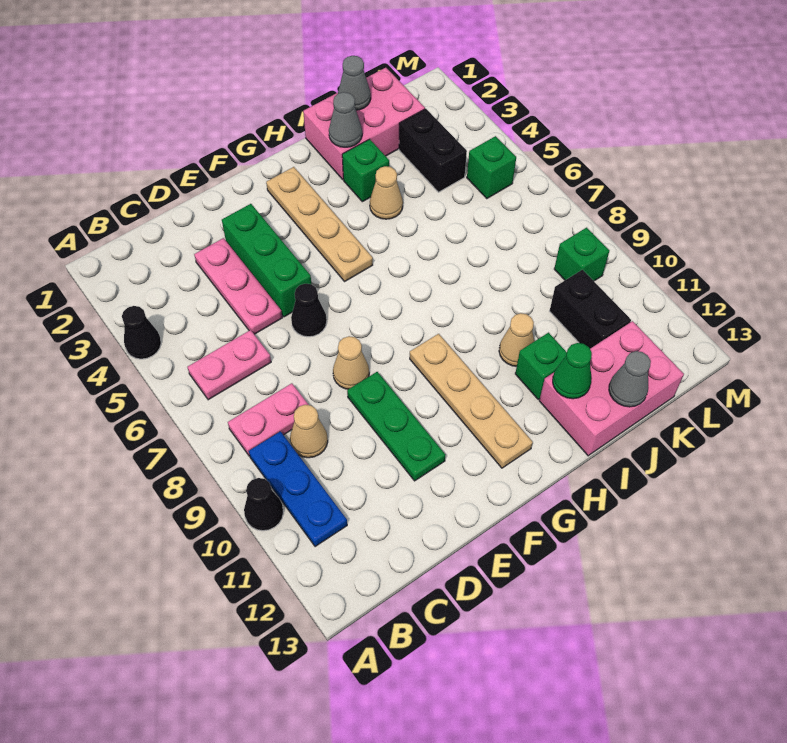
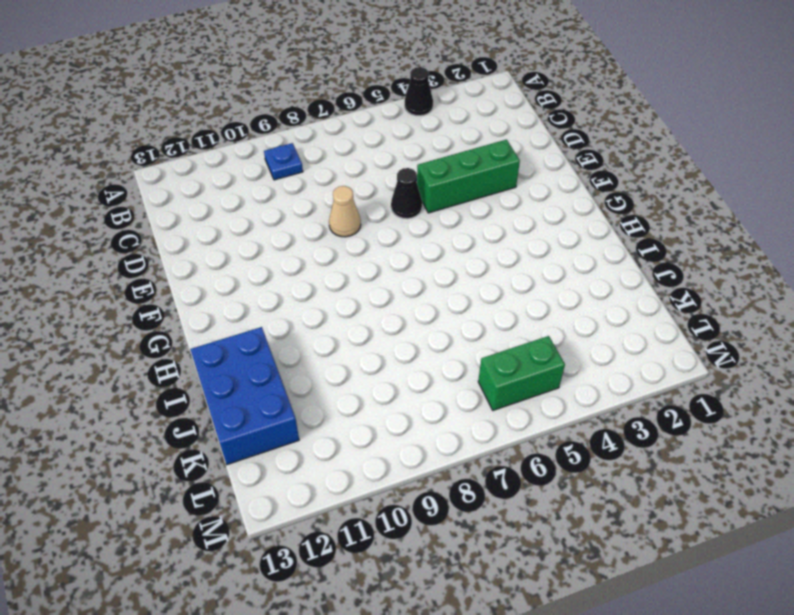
blue 1x1 plate [264,143,303,180] -> blue 1x3 plate [249,431,347,547]
blue 2x3 brick [190,327,299,465] -> pink 2x3 brick [539,321,684,456]
green 1x2 brick [478,336,565,410] -> green 1x1 brick [467,136,516,199]
none -> black 1x1 cone [244,478,283,531]
none -> pink 1x2 plate [188,330,271,400]
none -> pink 1x2 plate [228,383,309,456]

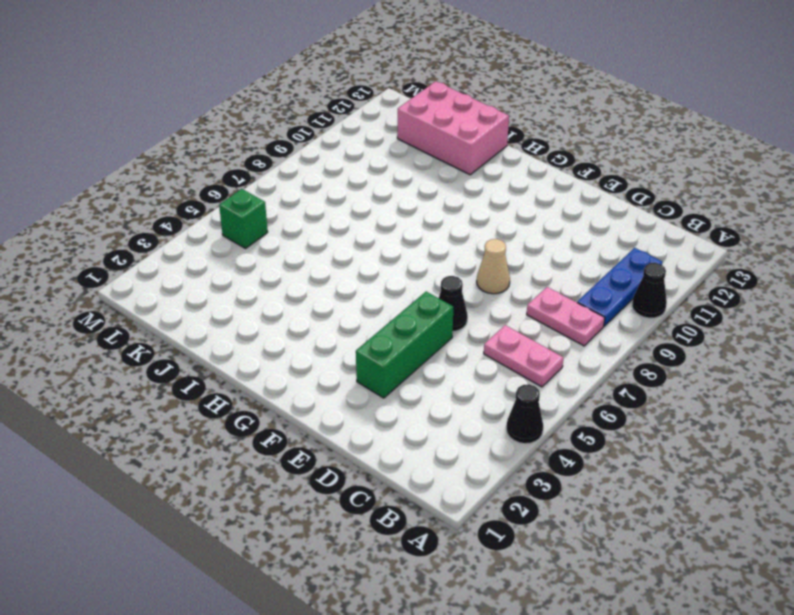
none -> tan 1x1 cone [290,405,328,458]
none -> pink 1x3 plate [194,238,282,334]
none -> green 1x3 plate [347,372,445,481]

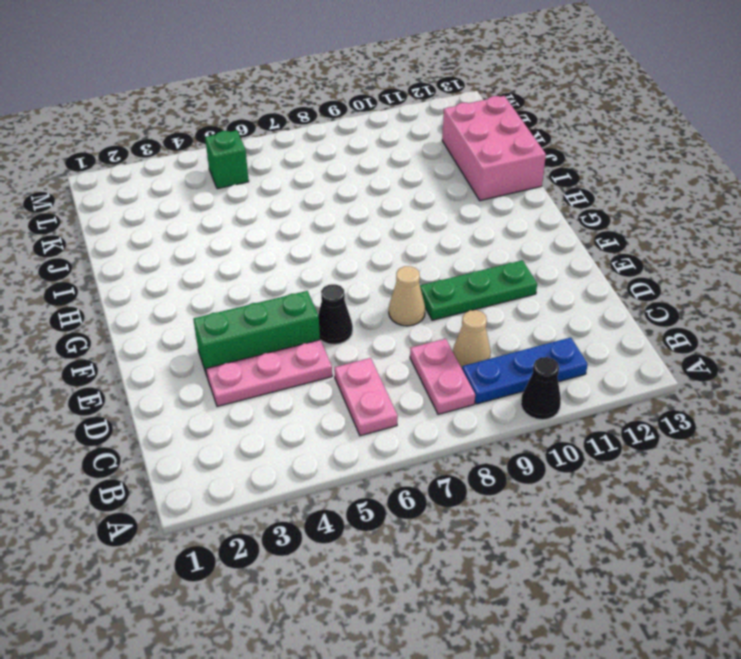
none -> black 1x1 cone [122,306,161,359]
none -> tan 1x4 plate [266,167,373,281]
none -> tan 1x4 plate [410,334,533,468]

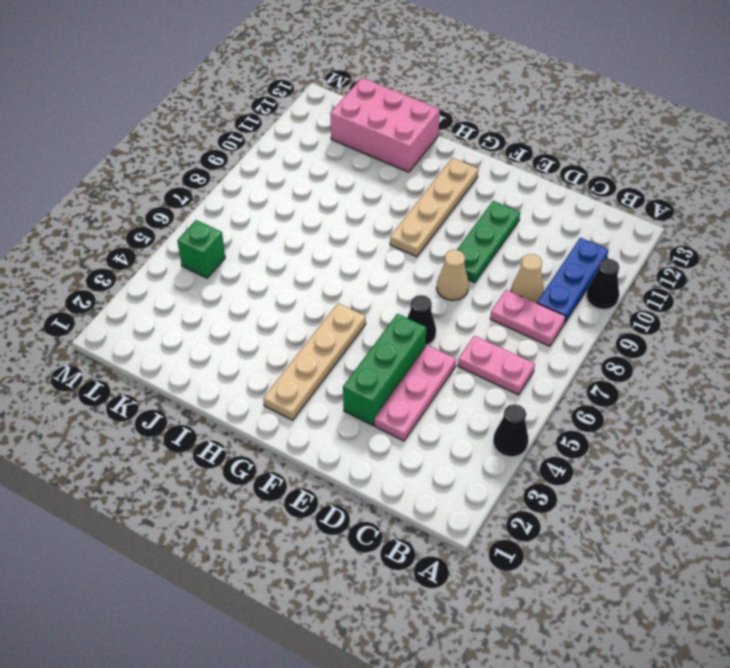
none -> pink 2x3 brick [303,68,425,179]
none -> green 1x1 brick [342,139,389,202]
none -> tan 1x1 cone [370,166,403,219]

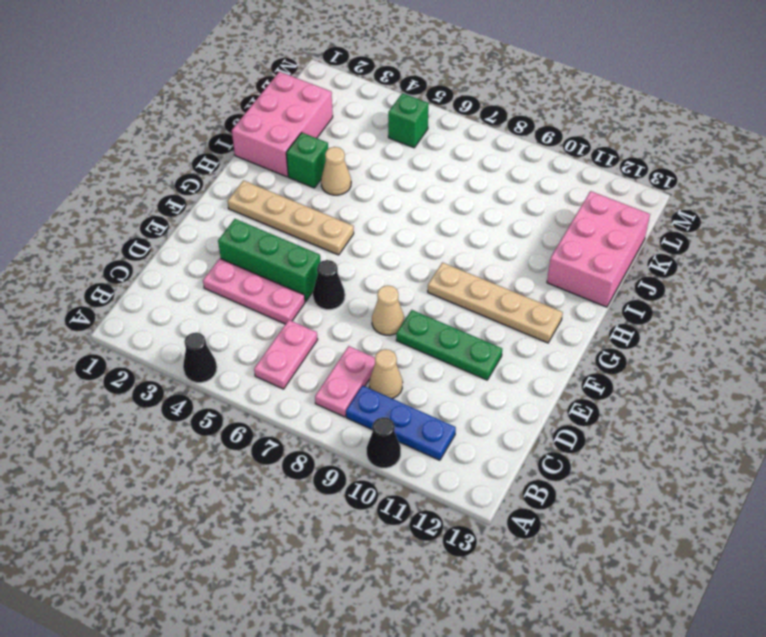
none -> tan 1x1 cone [499,313,534,366]
none -> green 1x1 brick [515,333,567,399]
none -> black 1x2 brick [399,109,467,192]

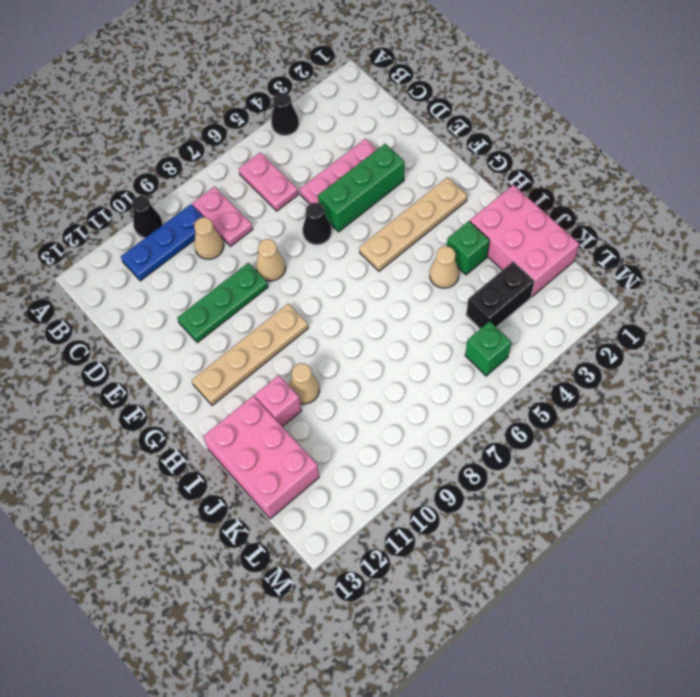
pink 1x1 brick [255,375,301,427] -> green 1x1 brick [515,333,567,399]
none -> black 1x2 brick [550,270,631,349]
none -> green 1x1 brick [554,228,610,281]
none -> grey 1x1 cone [329,92,362,147]

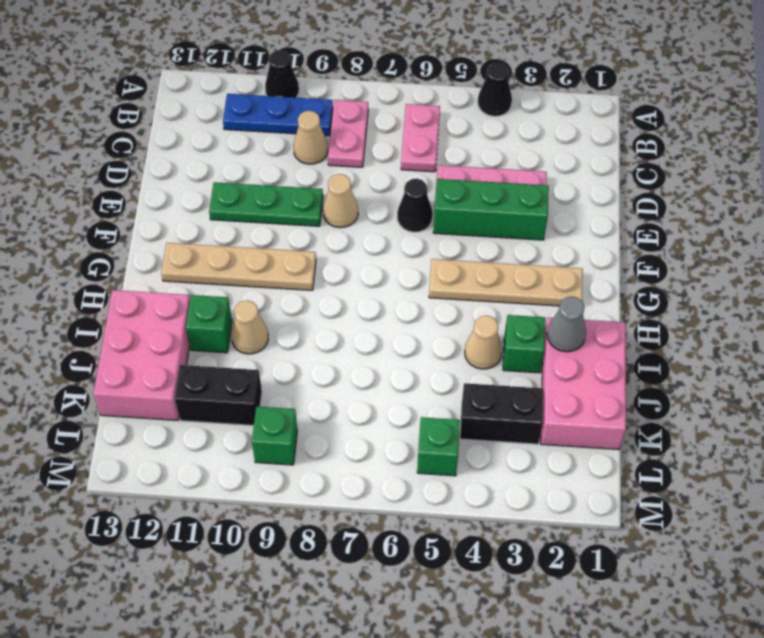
none -> green 1x1 cone [553,343,592,399]
none -> grey 1x1 cone [338,56,371,110]
none -> grey 1x1 cone [609,351,651,407]

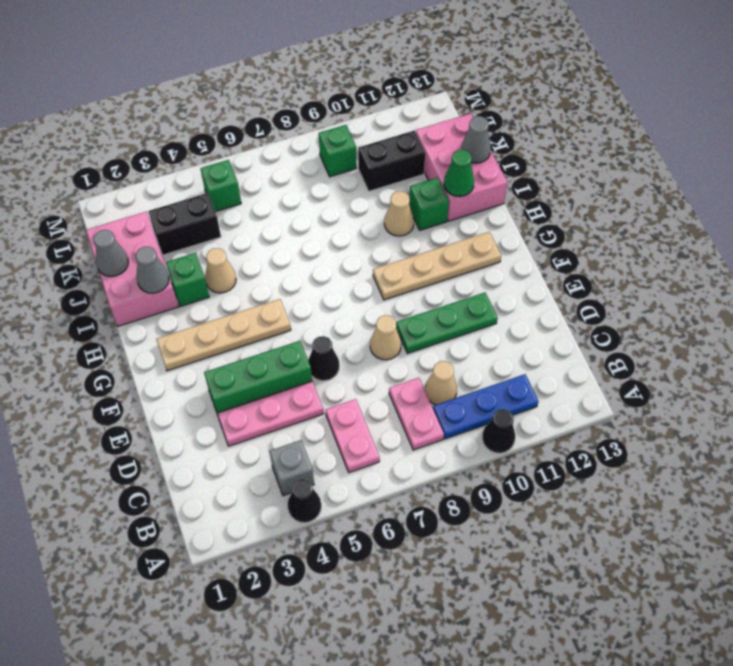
grey 1x1 brick [269,440,314,496] -> none

